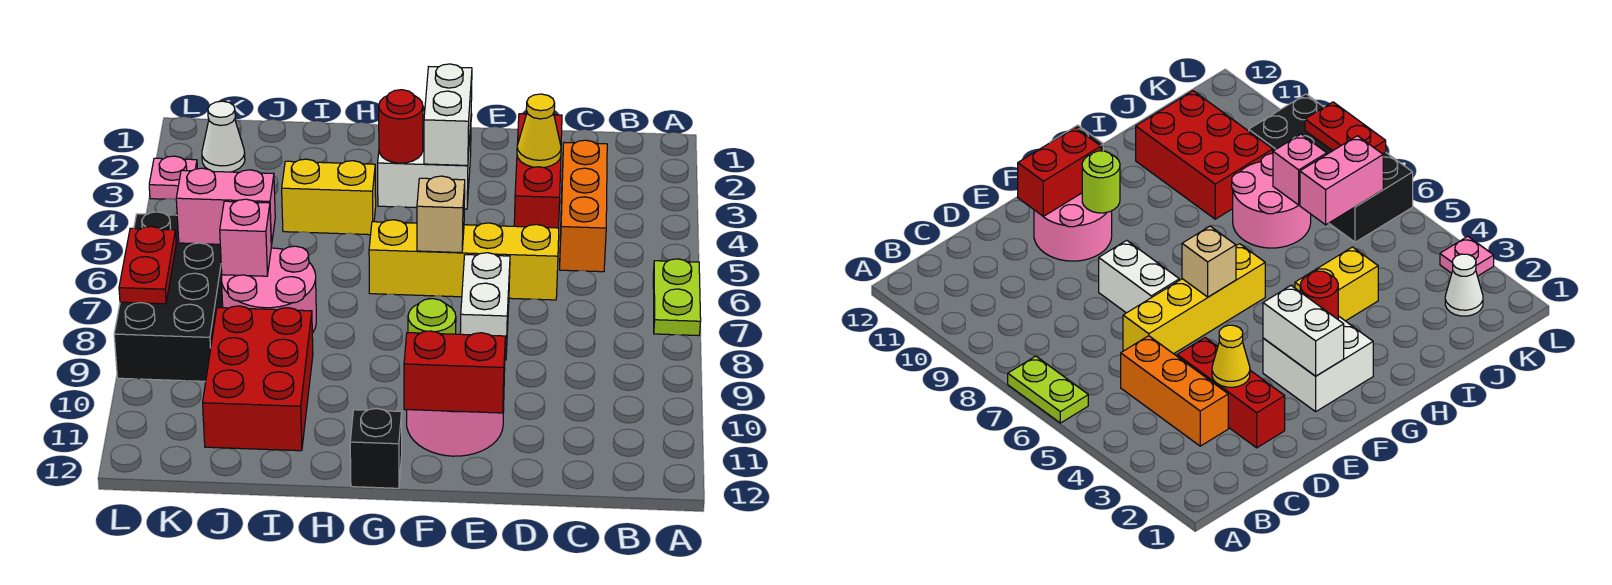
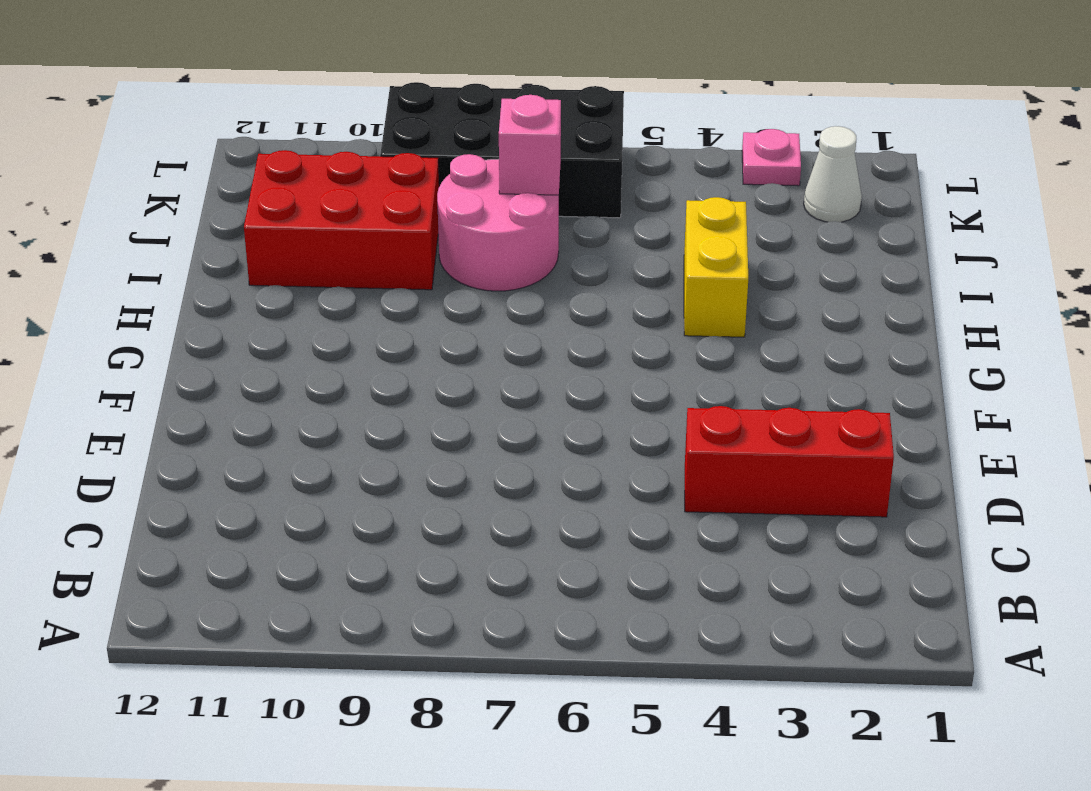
none -> lime 1x2 plate [653,259,701,336]
none -> orange 1x3 brick [560,140,607,272]
none -> yellow 1x4 brick [369,220,559,300]

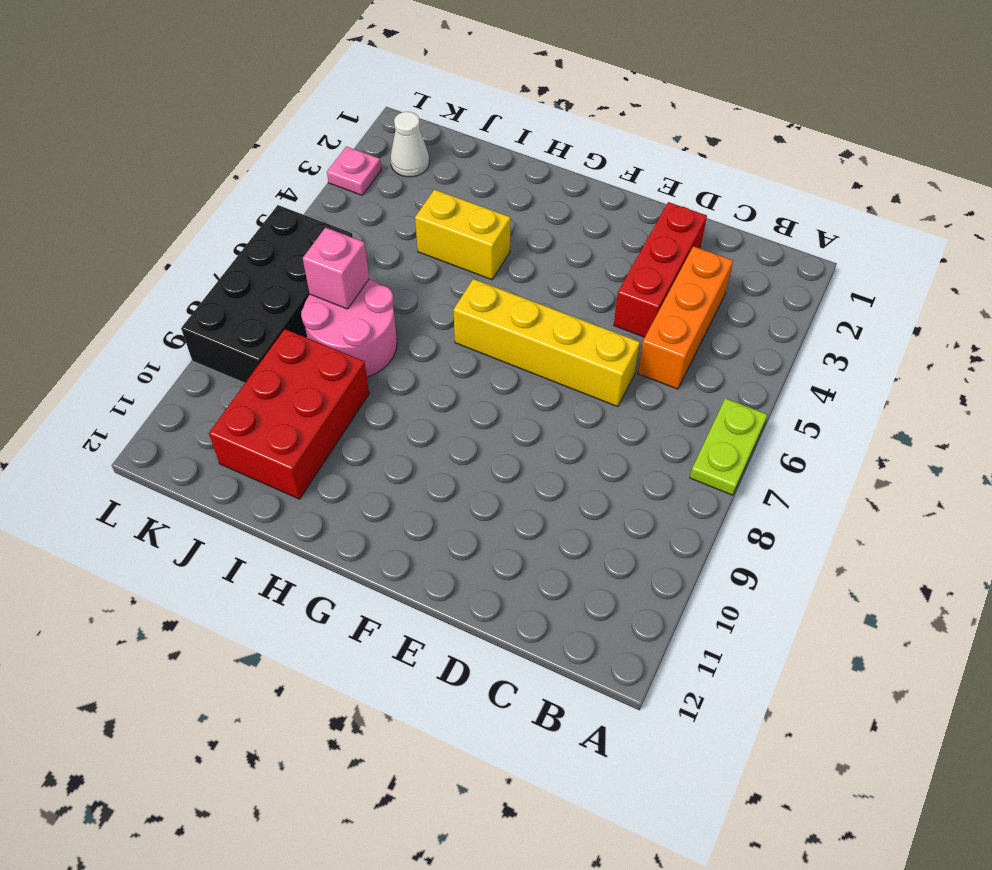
none -> white 1x2 brick [460,253,510,360]
none -> pink 2x2 round brick [407,398,504,456]
none -> white 2x2 brick [378,111,471,209]

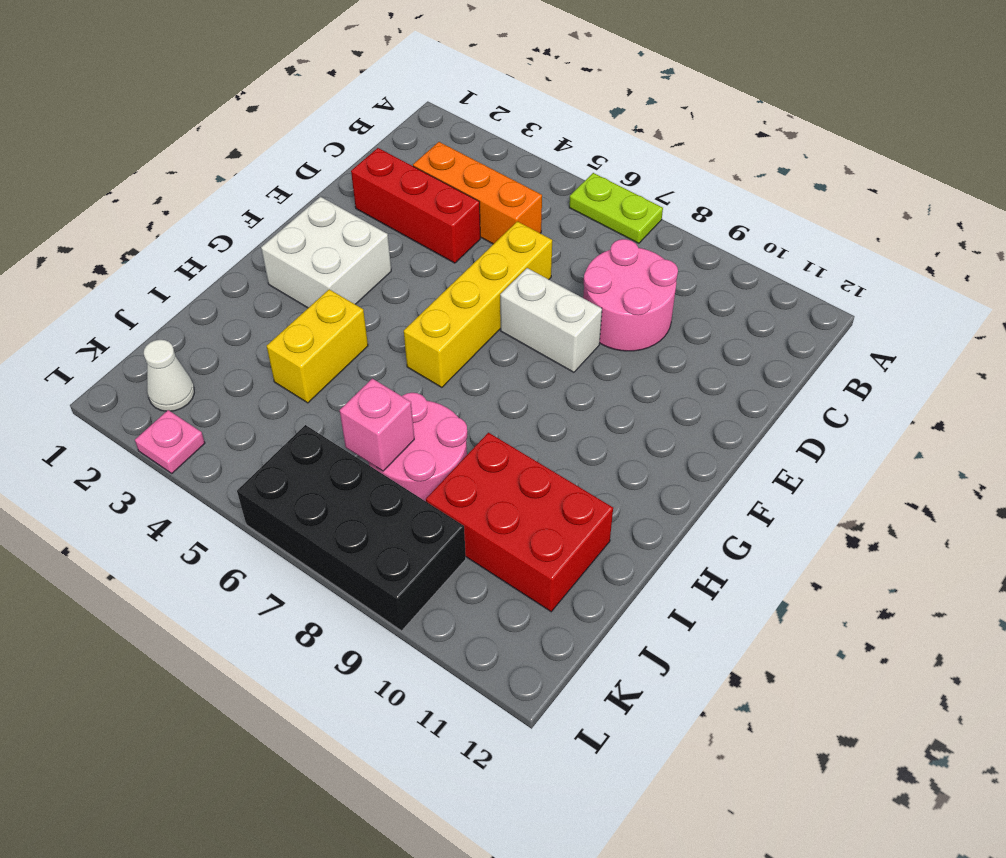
pink 2x2 round brick [583,239,678,351] -> pink 2x2 round brick moved to [407,398,504,456]
none -> black 1x1 brick [350,409,402,488]
none -> yellow 1x1 cone [517,94,561,167]
none -> red 1x2 brick [404,331,505,413]

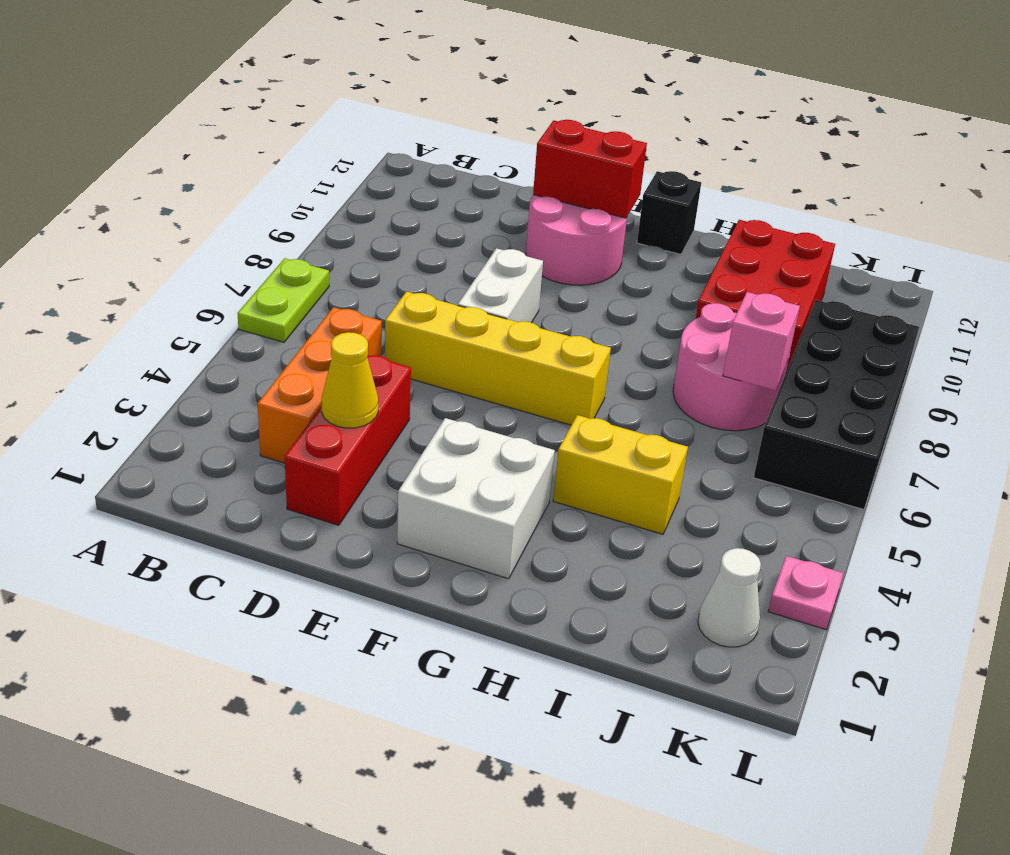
none -> white 1x2 brick [424,64,472,165]
none -> tan 1x1 brick [417,176,465,253]
none -> lime 1x1 round brick [408,299,456,334]

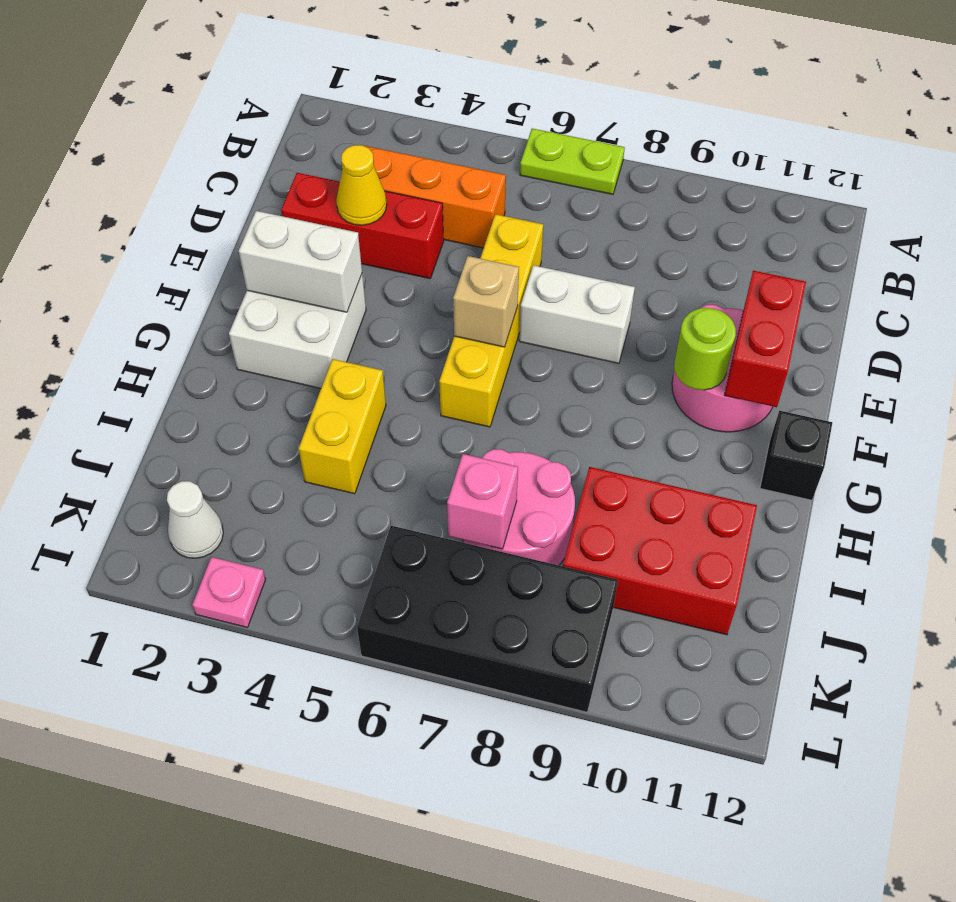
none -> red 1x1 round brick [379,90,423,163]
none -> pink 1x2 brick [176,168,275,246]
none -> red 1x2 plate [119,226,176,304]

